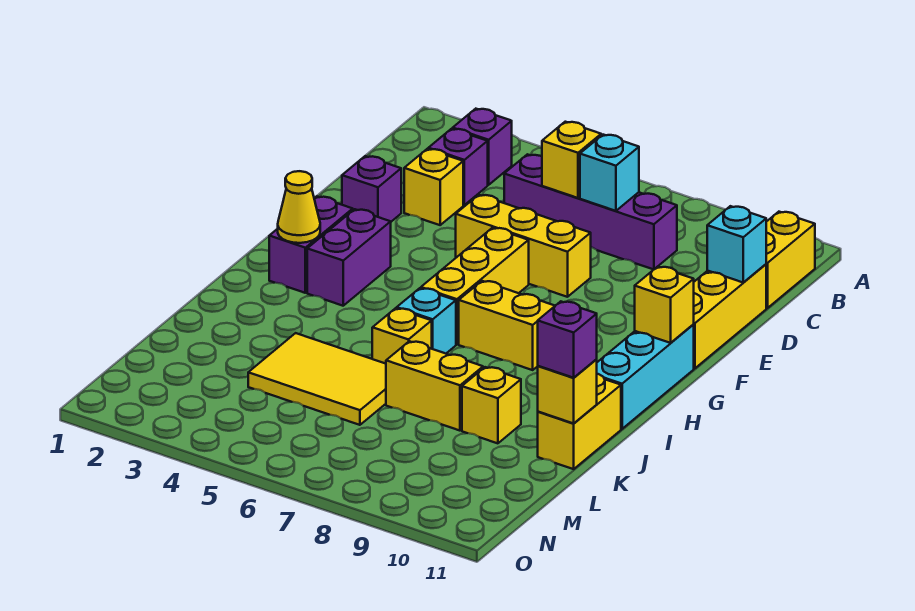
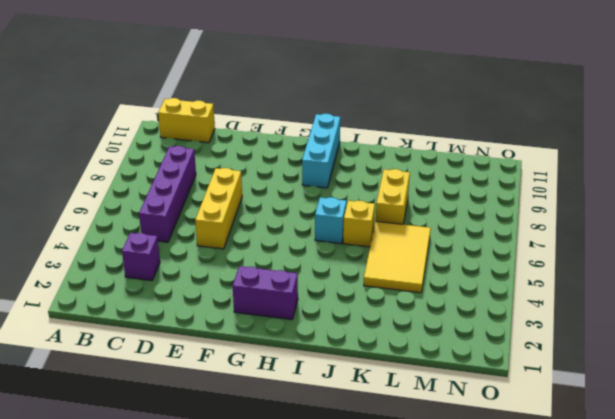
cyan 1x3 brick [302,114,340,188] -> cyan 1x3 brick turned to [597,325,694,429]
none -> purple 1x1 brick [453,109,512,185]
none -> yellow 1x1 brick [404,149,463,225]
none -> yellow 1x3 brick [693,264,766,369]

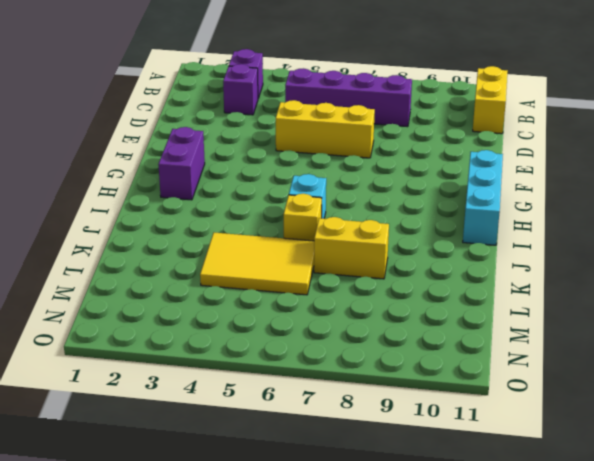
none -> yellow 1x1 brick [404,149,463,225]
none -> yellow 1x3 brick [693,264,766,369]
none -> purple 1x1 brick [342,156,401,222]

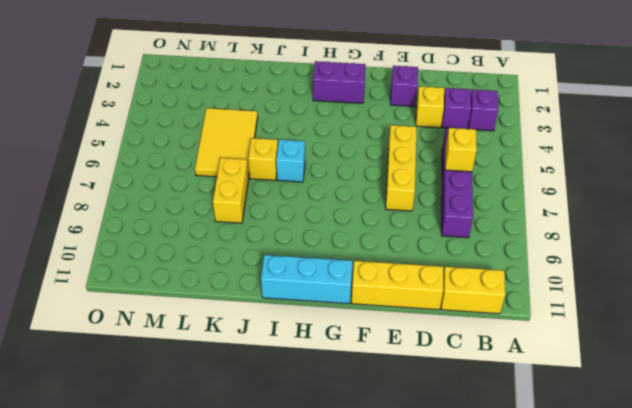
none -> yellow 1x3 brick [421,228,529,344]
none -> purple 1x2 brick [307,209,391,306]
none -> yellow 1x2 brick [459,281,555,370]

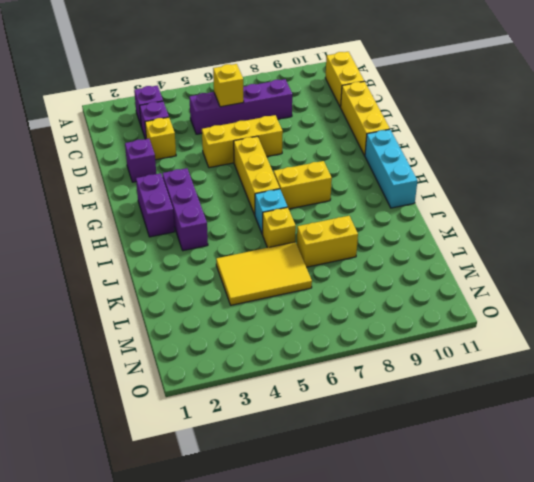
purple 1x3 brick [162,168,208,251] -> purple 1x2 brick [307,209,391,306]
none -> yellow 1x2 brick [538,374,621,469]
none -> yellow 1x1 brick [462,367,521,443]
none -> cyan 1x1 brick [580,135,639,211]

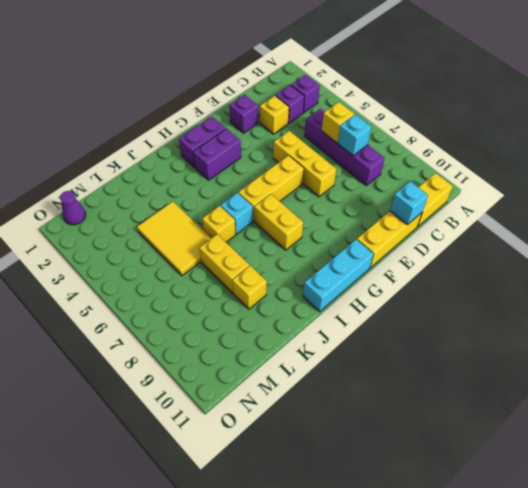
purple 1x1 cone [60,191,86,225] -> none
none -> yellow 1x2 brick [538,374,621,469]
none -> yellow 1x1 brick [635,267,694,343]
none -> yellow 1x1 cone [278,171,320,243]

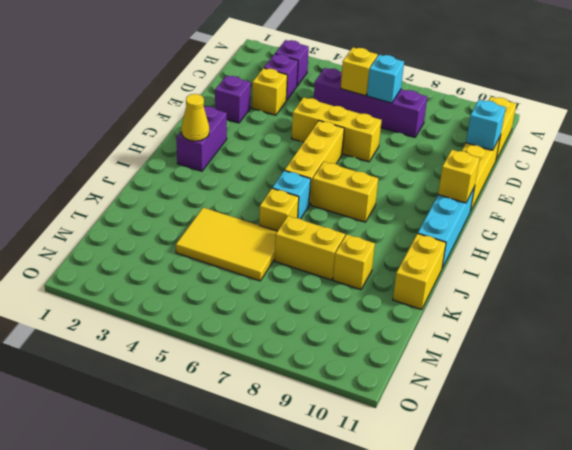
none -> purple 1x2 brick [307,209,391,306]
none -> yellow 1x1 brick [538,359,597,423]
none -> purple 1x1 brick [538,301,597,378]

